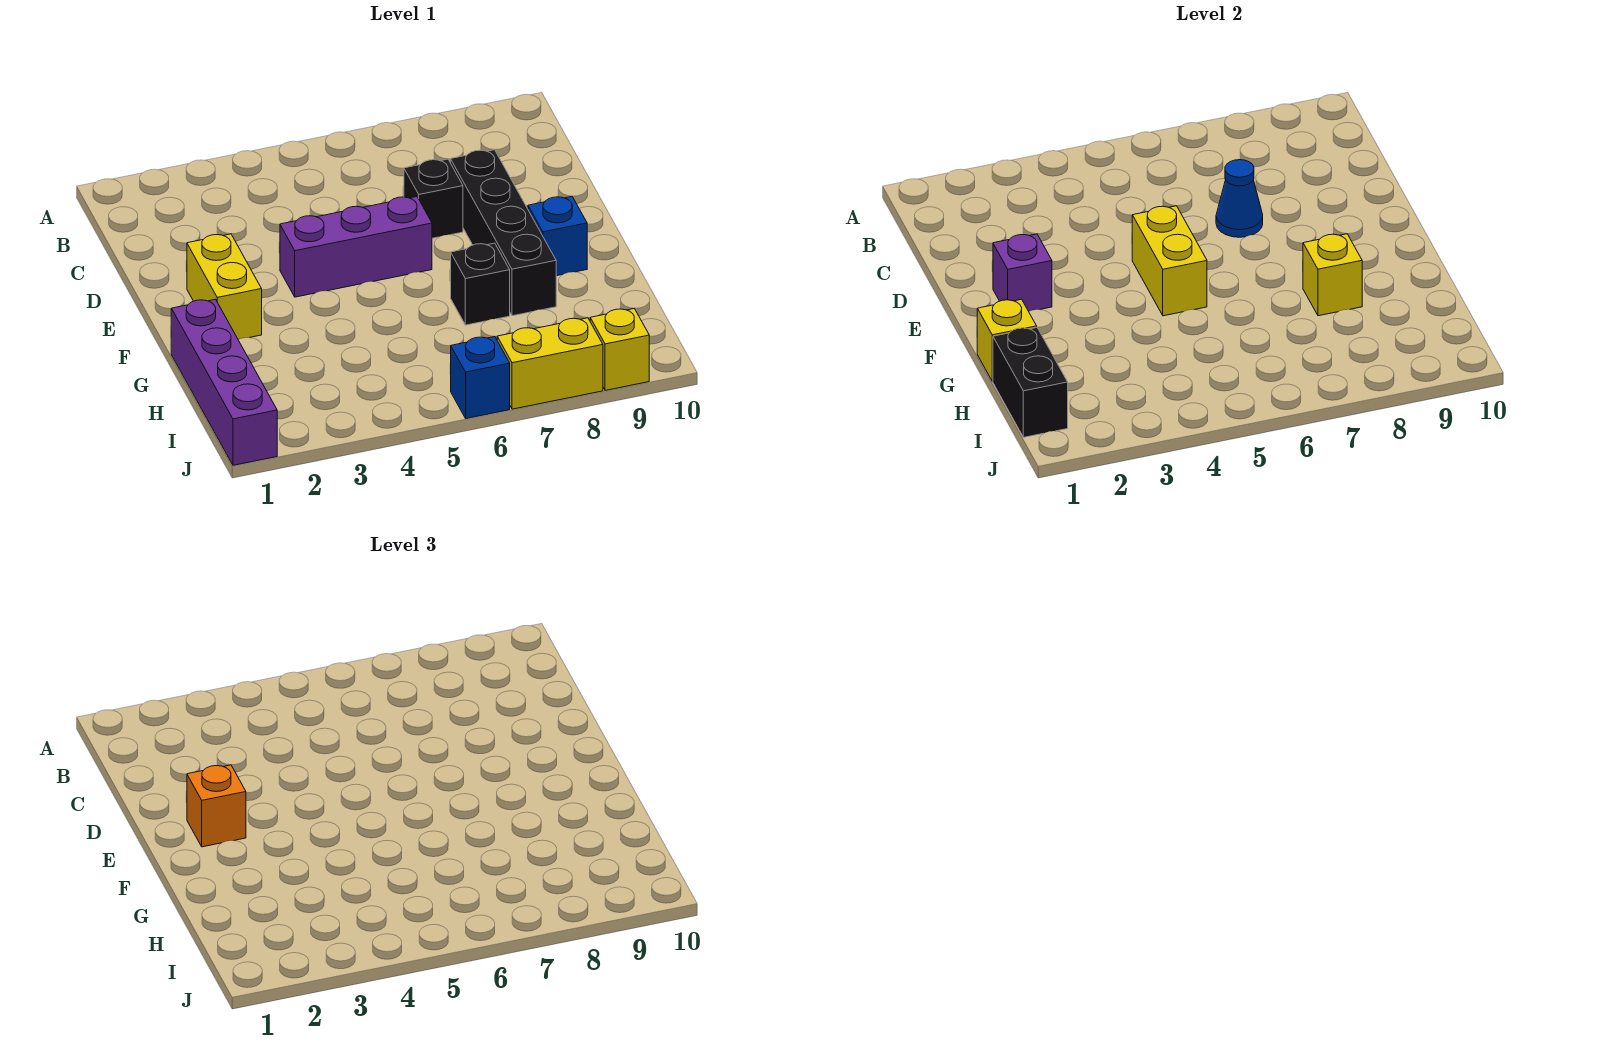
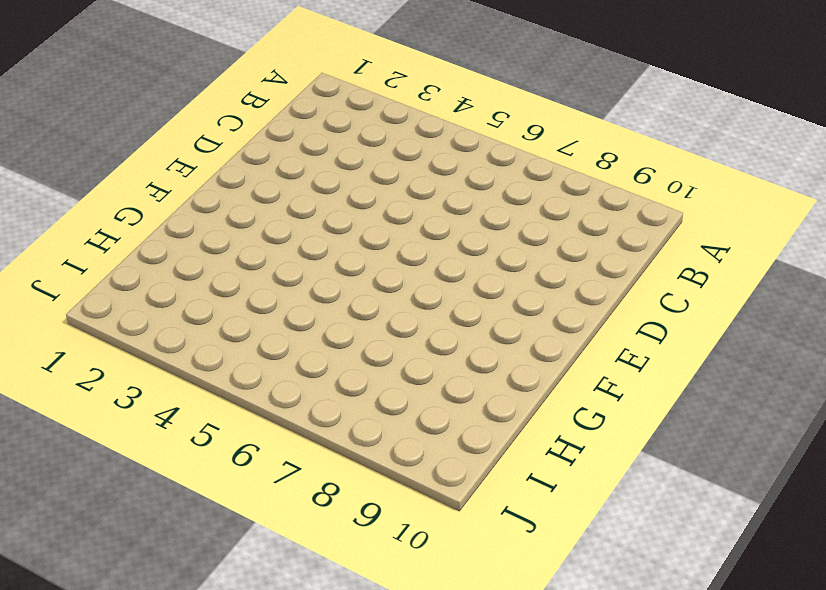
none -> black 1x1 brick [404,159,463,238]
none -> black 1x4 brick [450,150,556,316]
none -> yellow 1x2 brick [187,234,262,339]

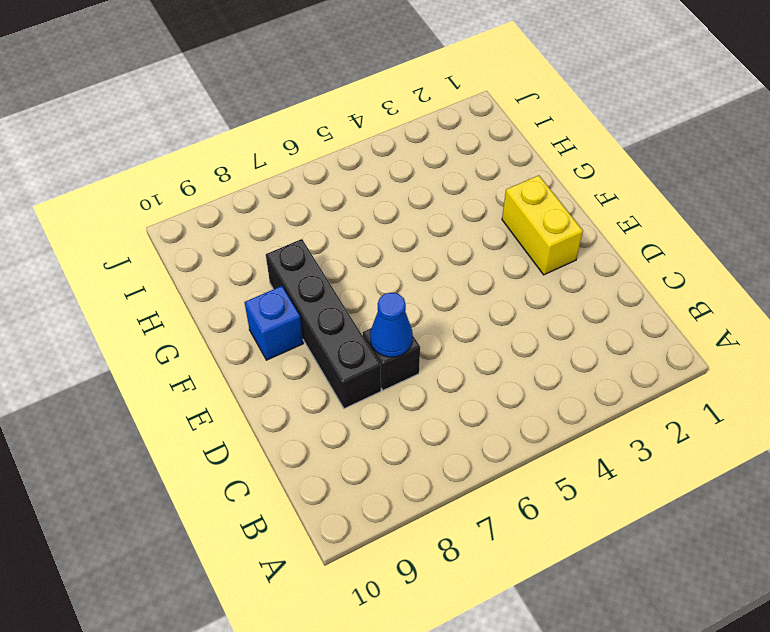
none -> purple 1x3 brick [280,197,432,297]
none -> purple 1x4 brick [171,299,277,465]
none -> black 1x1 brick [451,243,510,325]

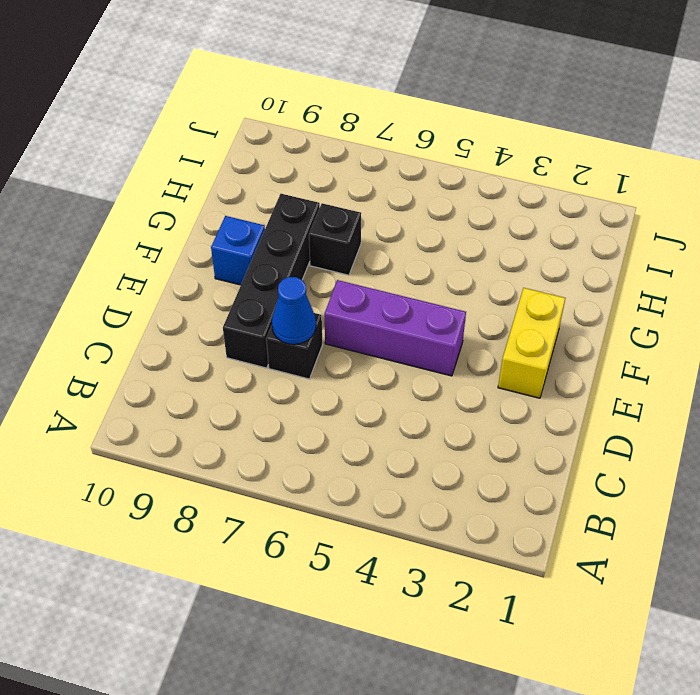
none -> purple 1x4 brick [171,299,277,465]
none -> blue 1x1 brick [451,337,510,418]
none -> yellow 1x2 brick [497,318,603,409]

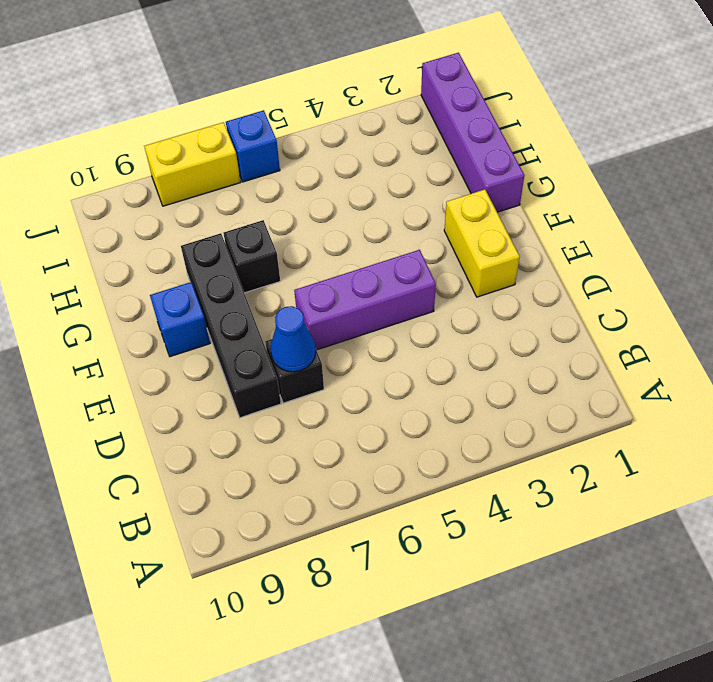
none -> yellow 1x1 brick [590,308,649,390]
none -> purple 1x1 brick [993,234,1052,311]
none -> yellow 1x2 brick [1132,206,1207,316]

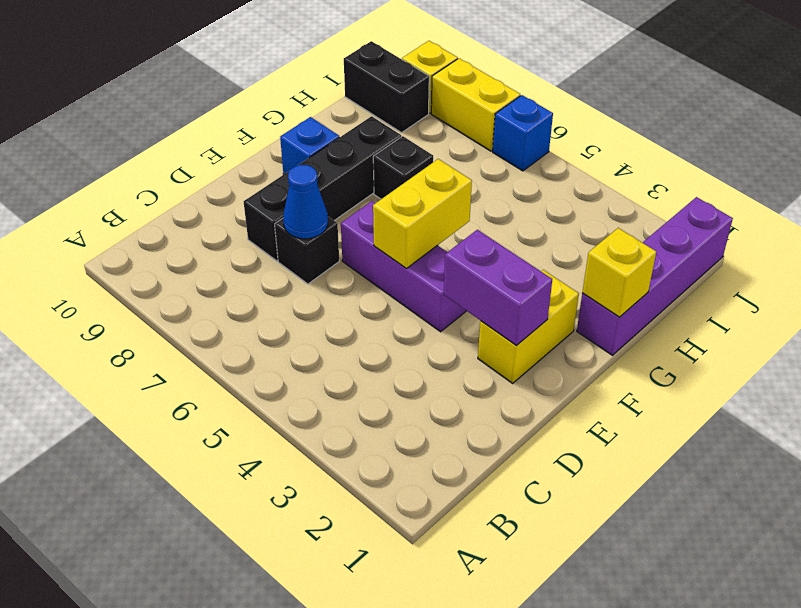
purple 1x2 brick [444,230,552,345] -> purple 1x1 brick [993,234,1052,311]
black 1x2 brick [344,41,429,133] -> black 1x2 brick turned to [993,328,1068,437]
none -> yellow 1x1 brick [1303,234,1362,316]
none -> orange 1x1 brick [187,765,246,847]

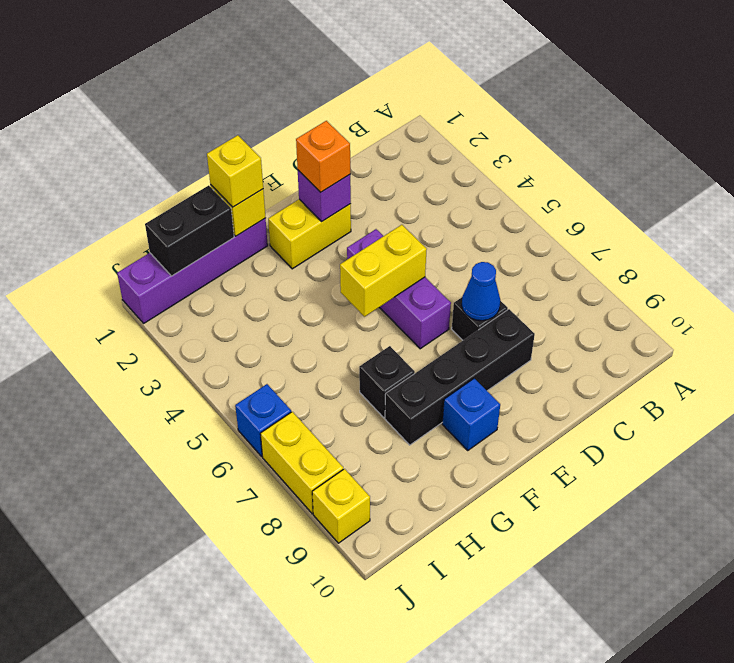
yellow 1x1 brick [207,135,263,207] -> yellow 1x1 brick moved to [1303,234,1362,316]

